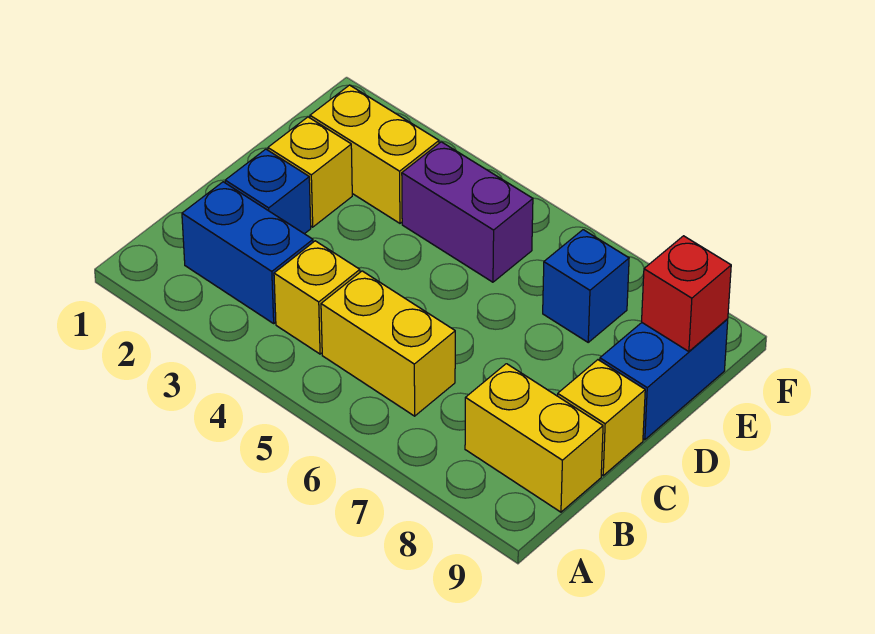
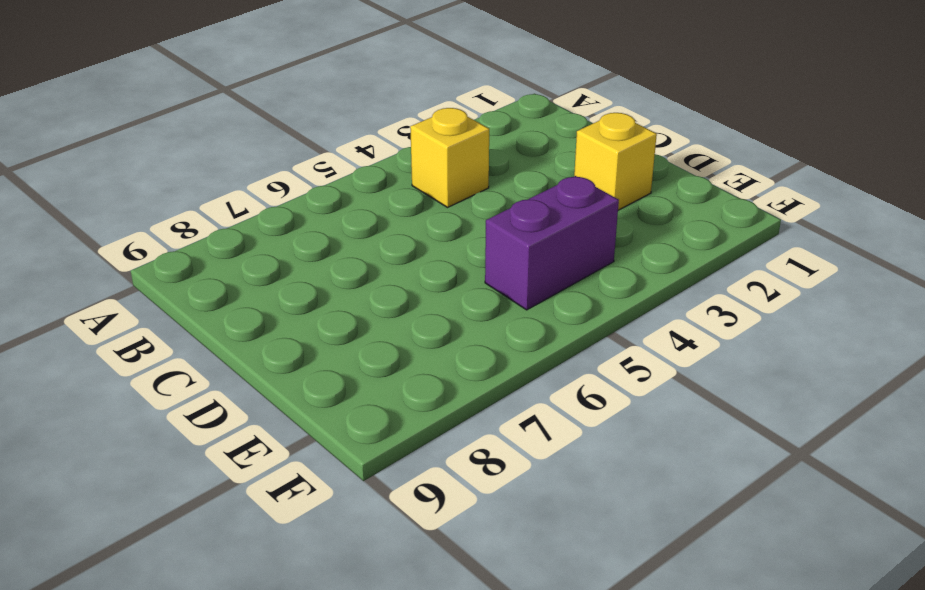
none -> blue 1x2 brick [182,182,313,323]
none -> yellow 1x2 brick [321,271,455,416]
none -> yellow 1x2 brick [465,364,603,512]

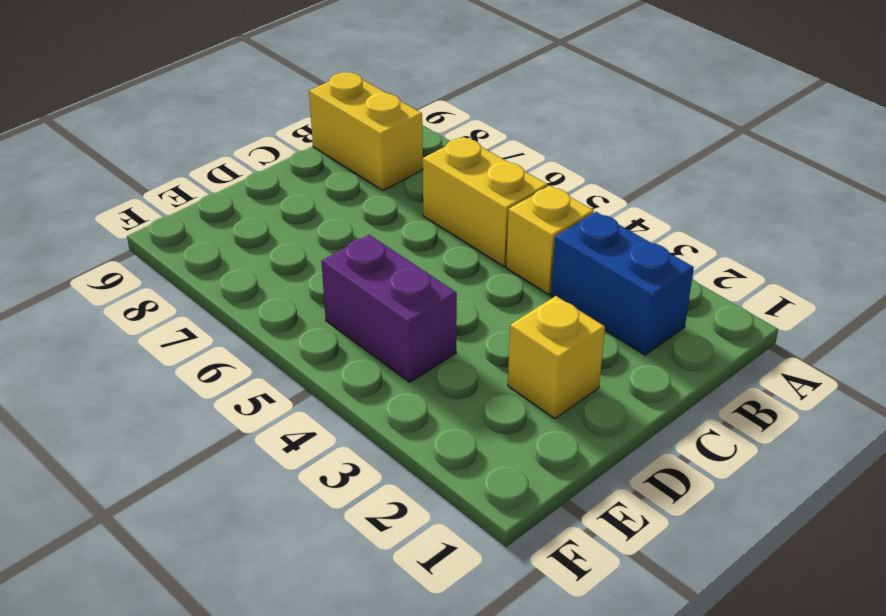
none -> blue 1x1 brick [225,149,311,234]
none -> yellow 1x1 brick [558,360,645,476]
none -> blue 1x2 brick [600,319,728,440]

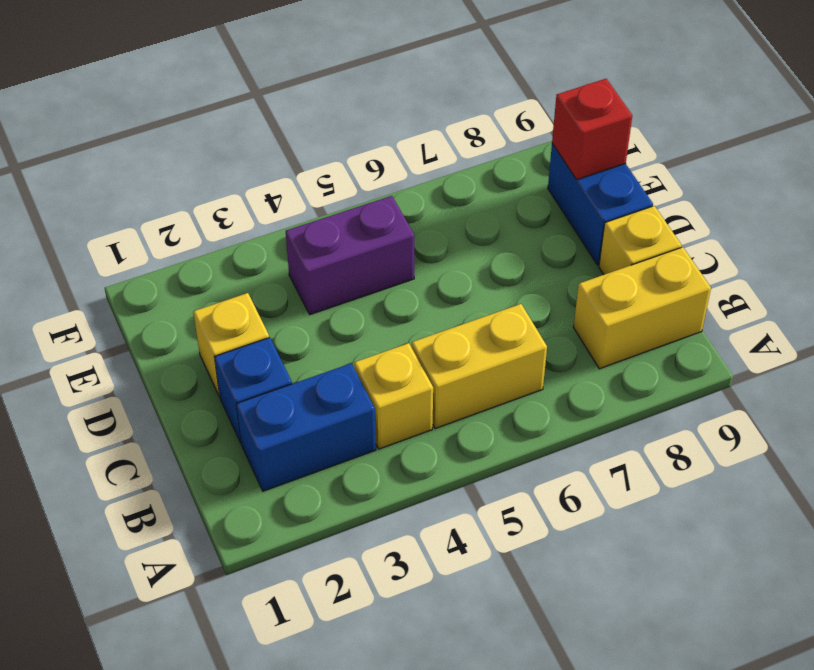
none -> yellow 1x2 brick [310,85,439,223]
none -> blue 1x1 brick [543,230,629,342]

